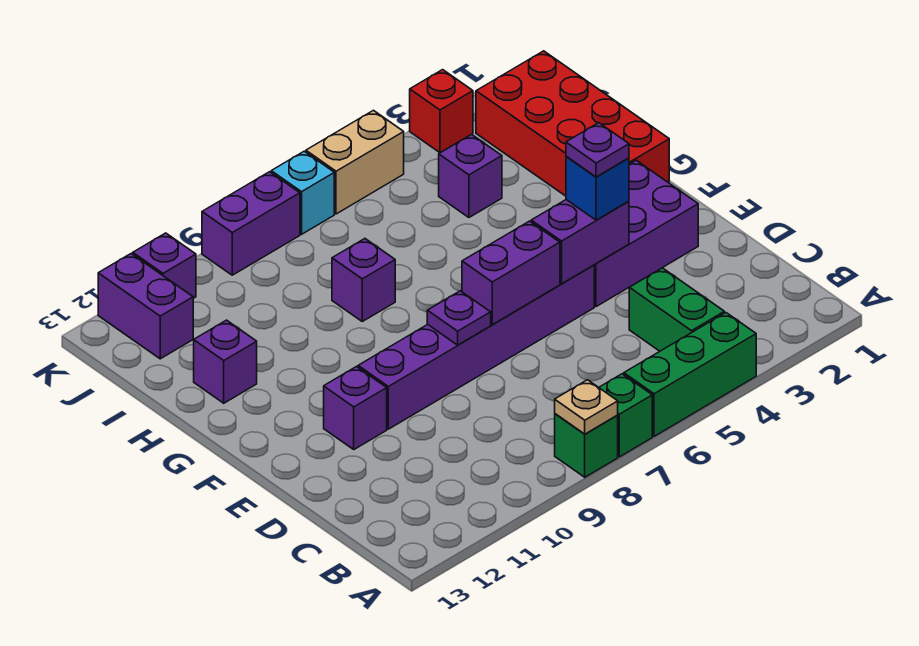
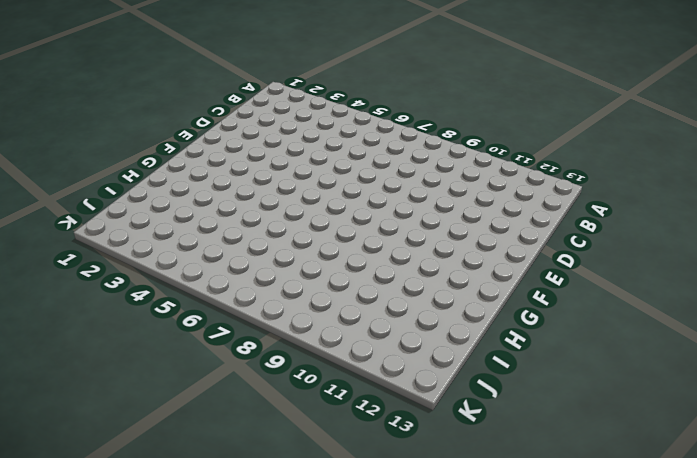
none -> green 1x3 brick [624,313,756,436]
none -> green 1x1 brick [599,374,652,457]
none -> green 1x1 brick [555,414,618,477]

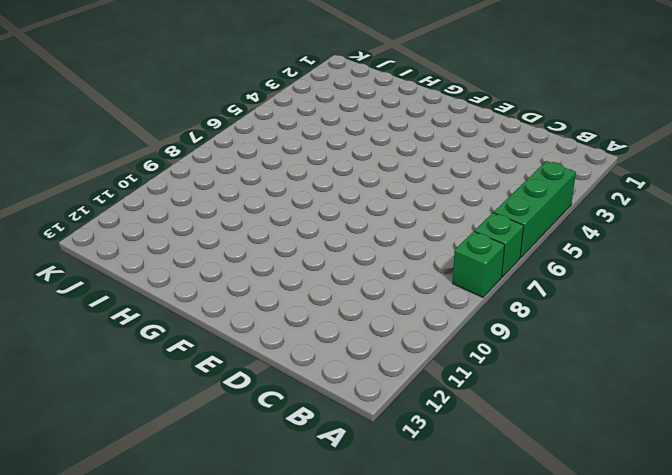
none -> green 1x2 brick [629,268,724,351]
none -> purple 2x3 brick [594,160,698,307]
none -> purple 1x6 brick [358,265,594,429]

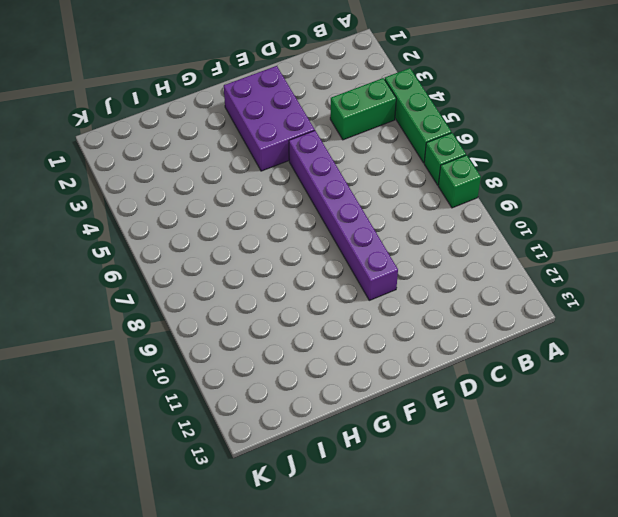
none -> purple 1x1 brick [324,367,387,449]
none -> red 2x4 brick [476,51,669,196]
none -> purple 1x1 brick [332,239,395,321]

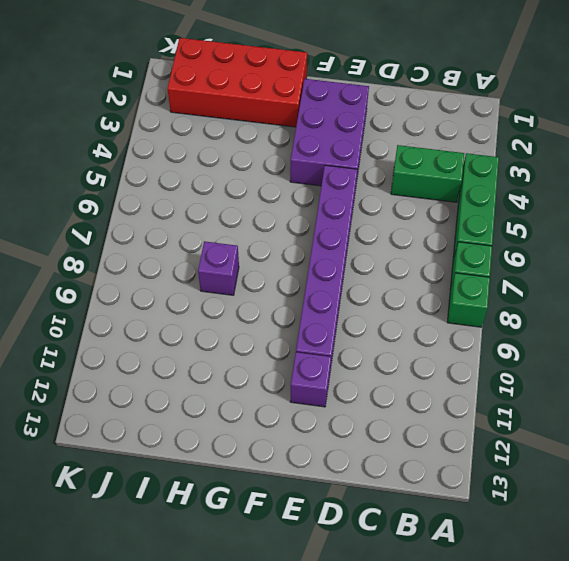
none -> purple 1x1 brick [194,320,257,403]
none -> purple 1x1 brick [439,134,502,217]
none -> purple 1x2 brick [98,254,193,359]

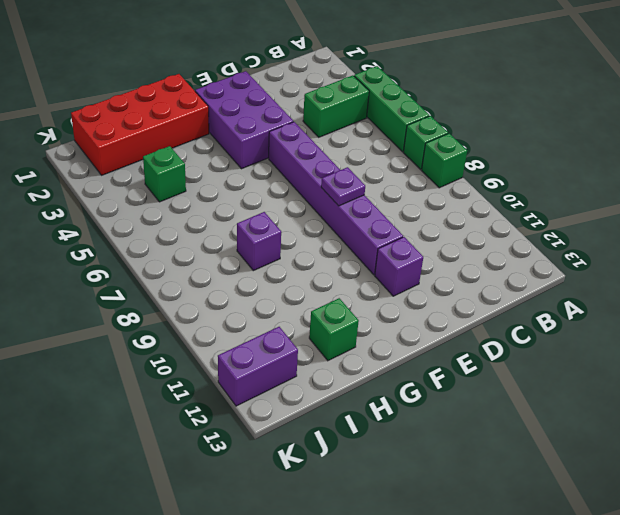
green 1x1 brick [309,298,359,361] -> purple 1x1 brick [194,320,257,403]
green 1x1 brick [143,146,186,202] -> purple 1x1 brick [439,134,502,217]
none -> red 1x1 brick [410,70,473,153]
none -> tan 1x2 brick [306,110,404,214]
none -> cyan 1x1 brick [271,151,334,234]

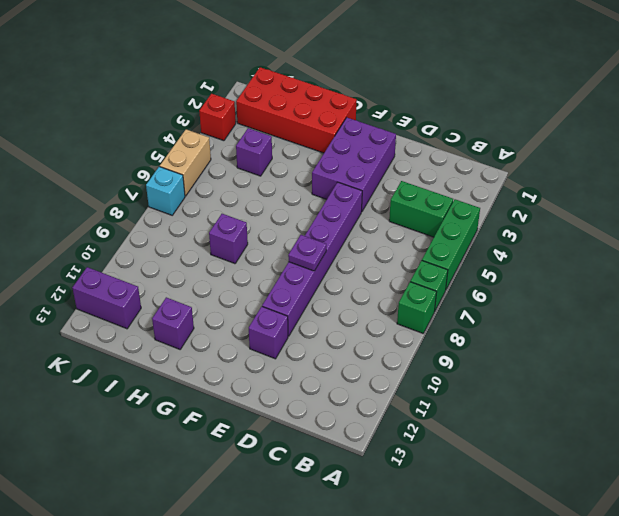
none -> purple 1x2 brick [202,172,300,275]
none -> purple 1x1 brick [133,233,196,298]
none -> tan 1x1 plate [555,380,618,434]

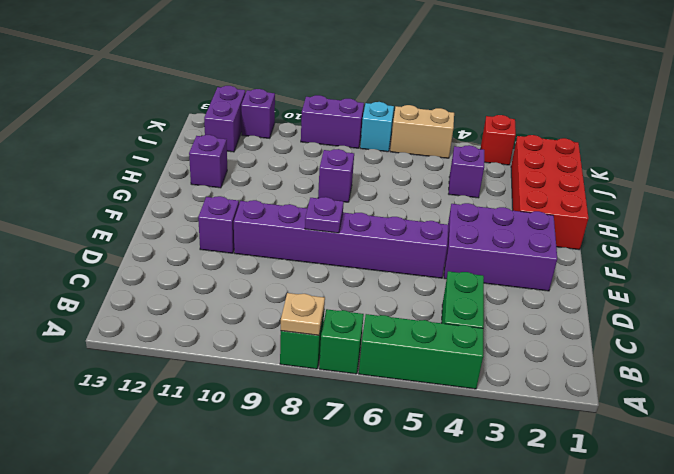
none -> purple 1x2 brick [531,200,629,284]
none -> purple 1x2 brick [462,221,560,325]
none -> blue 1x1 brick [566,156,629,220]

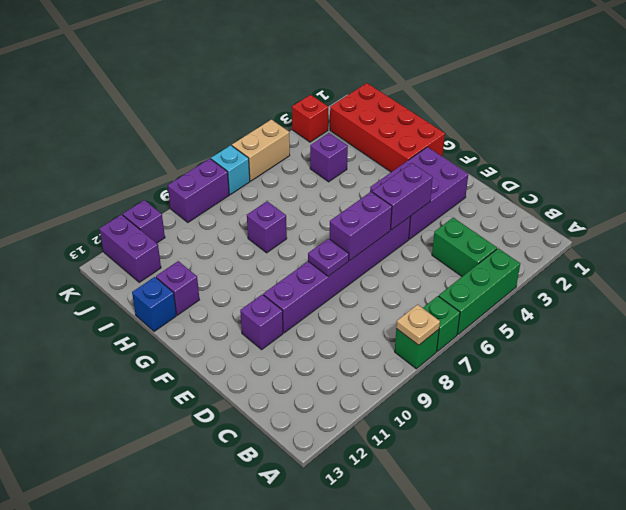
blue 1x1 brick [132,277,176,332] -> blue 1x1 brick moved to [566,156,629,220]
none -> purple 1x1 plate [566,123,629,177]

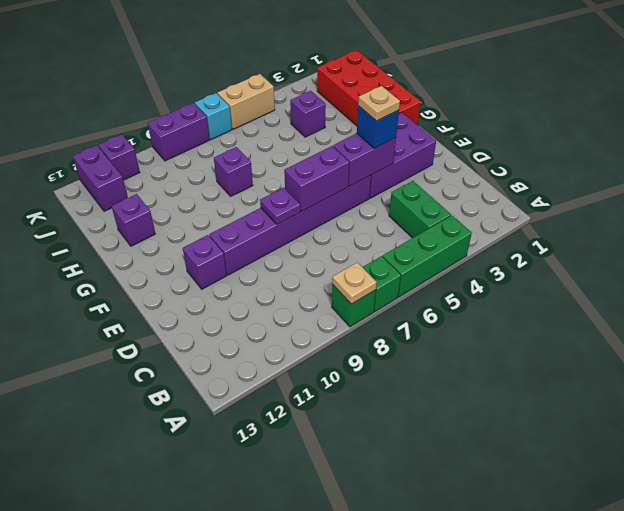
tan 1x1 plate [358,86,400,121] -> purple 1x1 plate [566,123,629,177]
none -> red 1x1 brick [410,70,473,153]

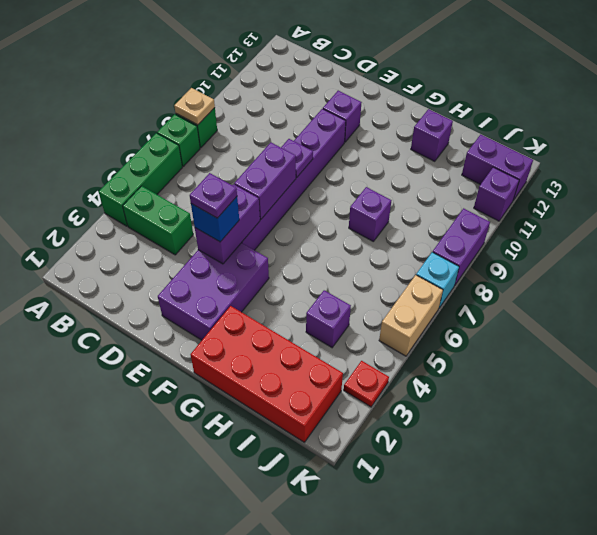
red 1x1 plate [344,361,389,407] -> red 1x1 brick [410,70,473,153]

